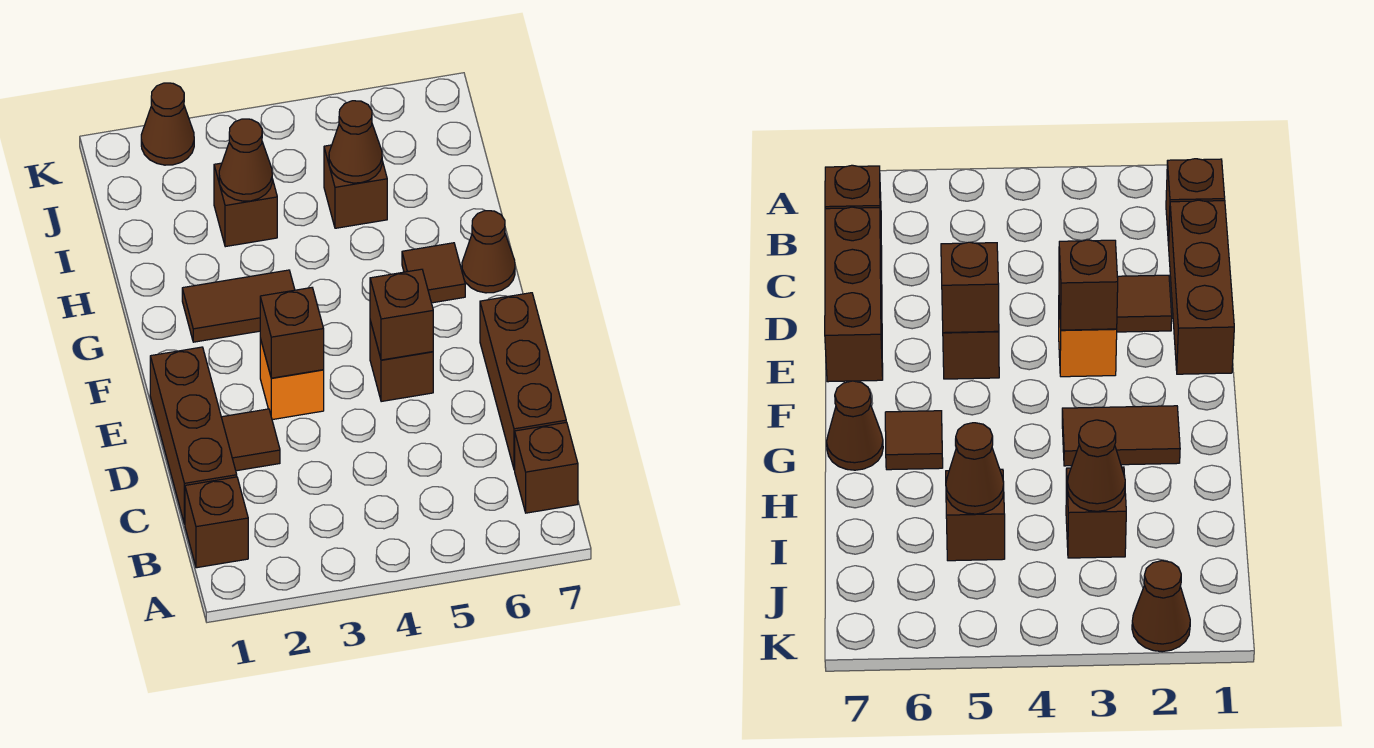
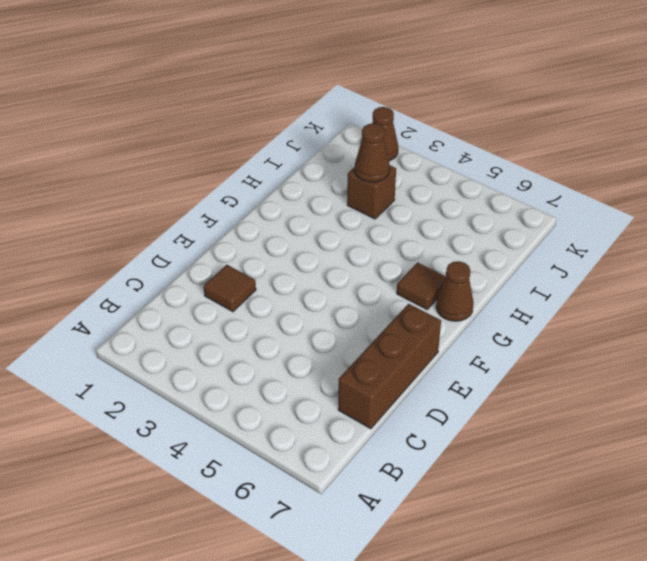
none -> brown 1x1 brick [185,477,248,568]
none -> brown 1x1 brick [515,422,578,513]
none -> brown 1x3 brick [150,347,237,524]

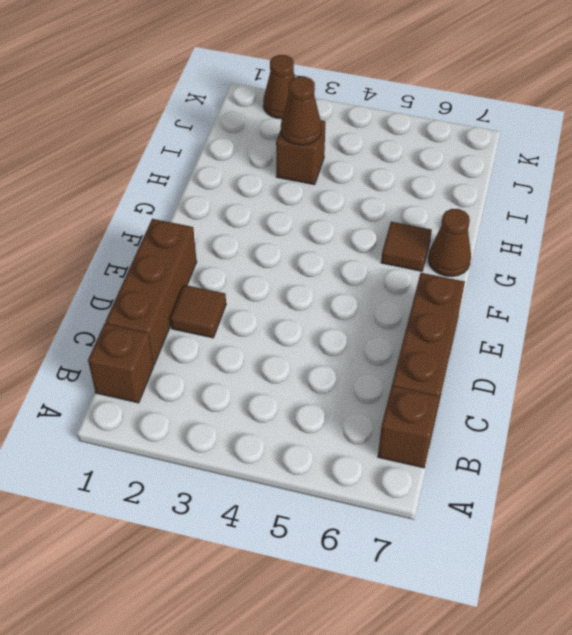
none -> orange 1x1 brick [260,339,324,420]
none -> brown 1x1 brick [370,321,433,402]
none -> brown 1x2 tile [182,270,295,342]

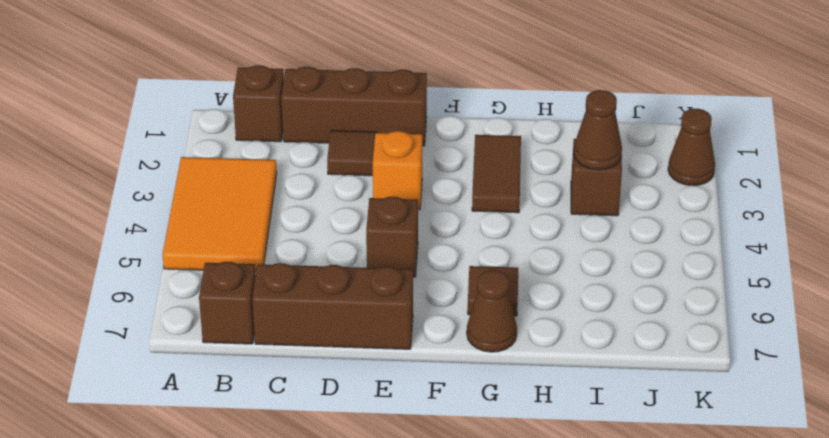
orange 2x3 tile [163,157,277,272] -> none
none -> brown 1x1 brick [324,145,387,228]
none -> brown 1x1 brick [260,288,324,378]
none -> brown 1x1 brick [370,269,433,360]

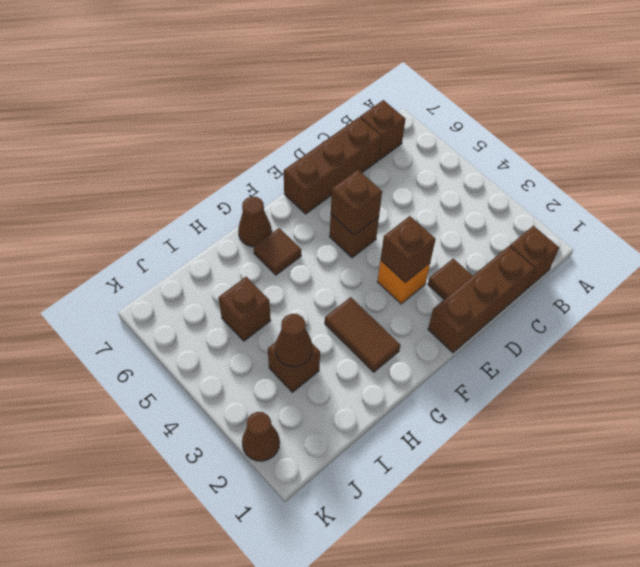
none -> brown 1x1 cone [329,101,382,183]

